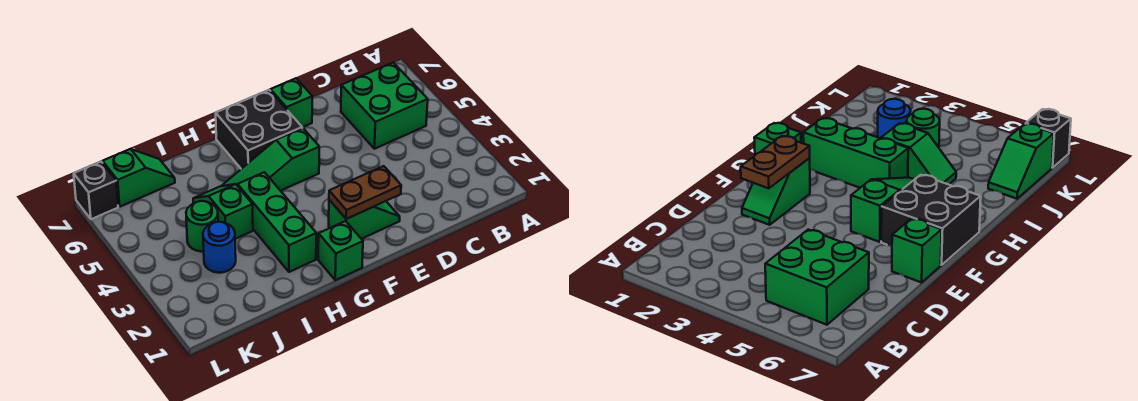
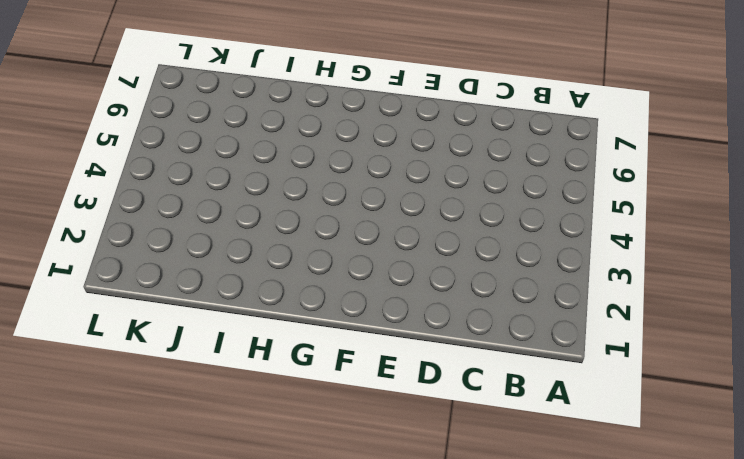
none -> green 2x2 brick [341,63,428,149]
none -> green 1x2 slope [329,200,400,239]
none -> green 1x1 brick [271,78,312,127]

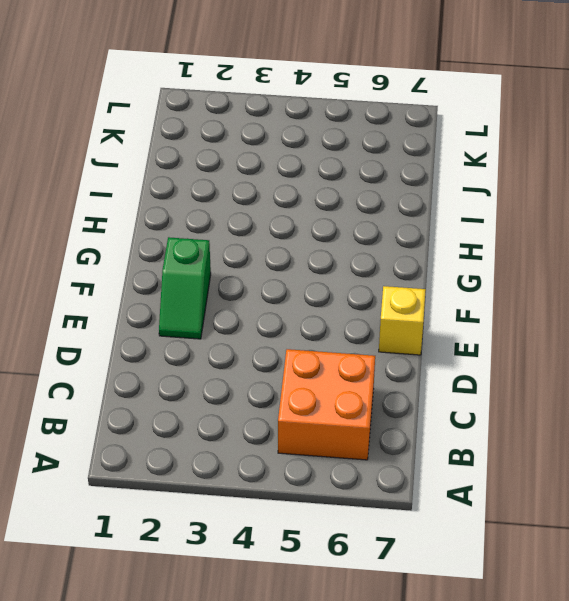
orange 2x2 brick [278,349,375,460] -> green 2x2 brick [341,63,428,149]
yellow 1x1 brick [379,286,426,355] -> green 1x1 brick [271,78,312,127]
none -> green 1x3 slope [222,128,319,191]
none -> black 2x2 brick [216,90,302,169]
none -> green 1x1 brick [318,221,363,280]

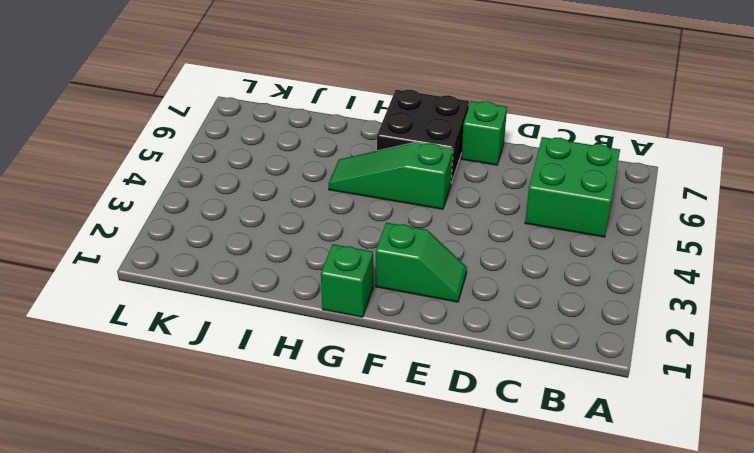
none -> green 1x3 brick [238,172,316,272]
none -> green 1x2 slope [193,184,253,239]
none -> blue 1x1 round brick [203,222,236,273]

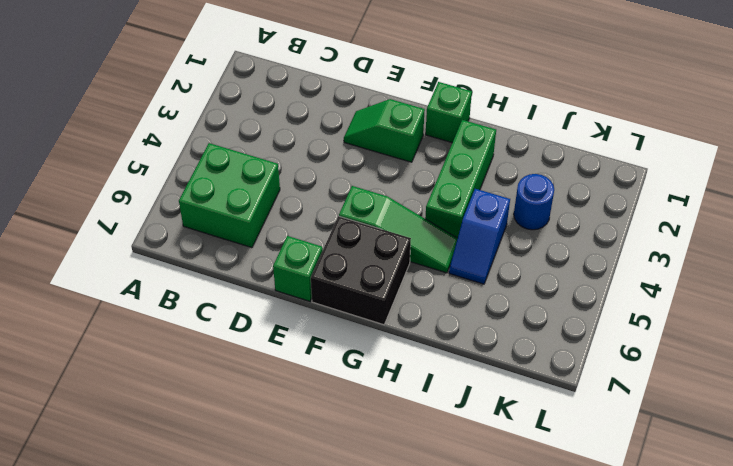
blue 1x2 slope [449,189,510,284] -> green 1x2 slope [193,184,253,239]
none -> green 1x1 round brick [186,201,218,252]
none -> green 1x2 slope [103,149,175,207]
none -> black 1x1 brick [74,162,118,219]

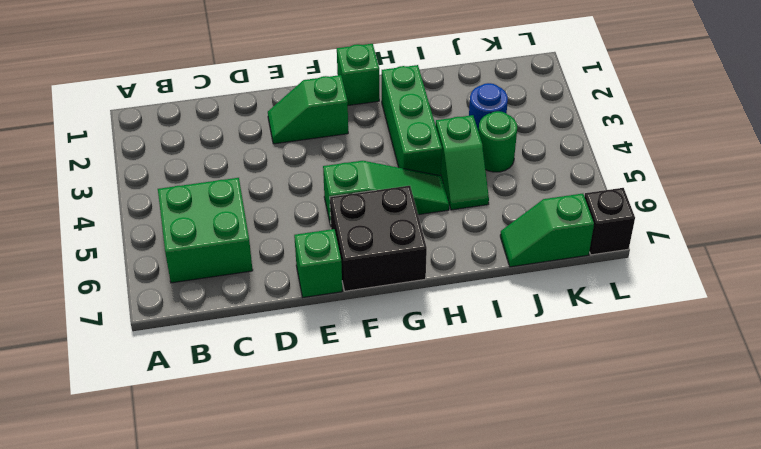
none -> brown 1x2 plate [329,166,401,219]

